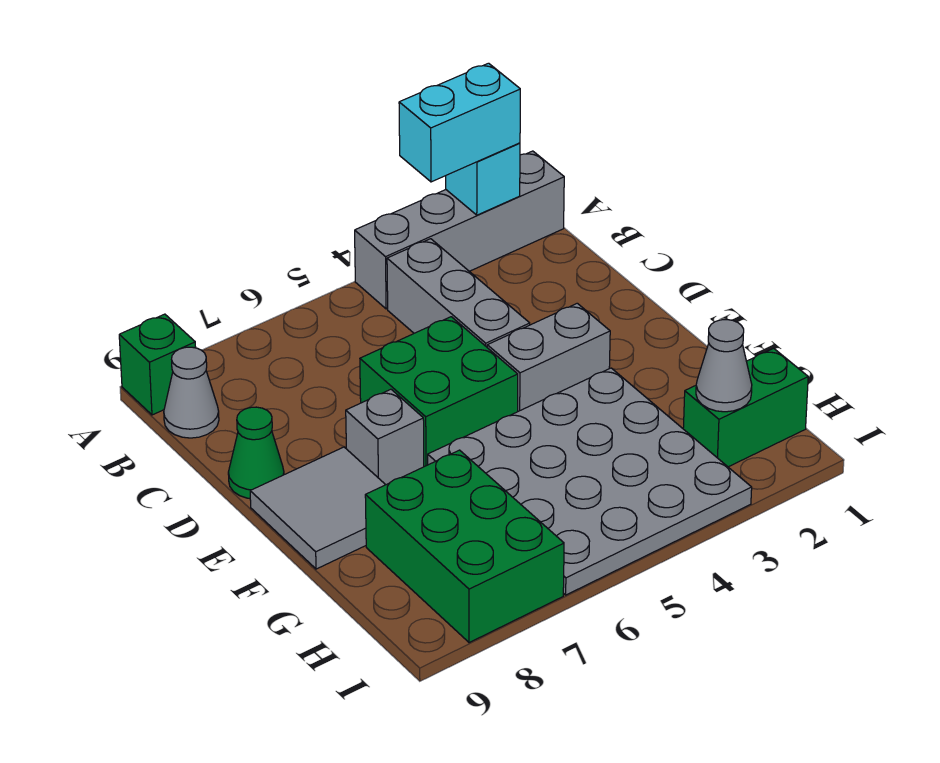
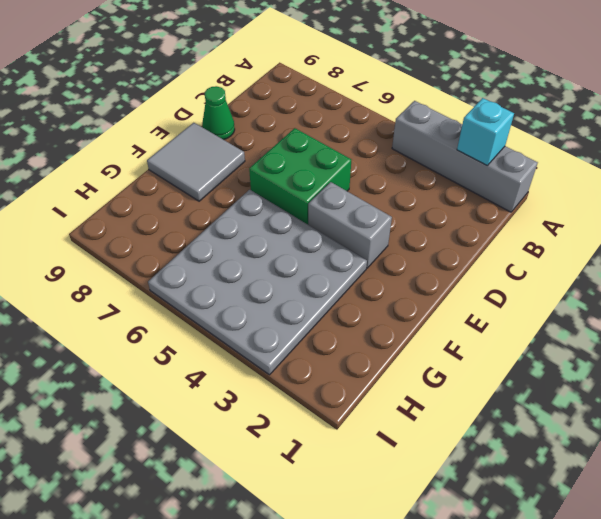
none -> green 1x1 brick [119,314,196,415]
none -> grey 1x3 brick [387,239,530,347]
none -> grey 1x1 cone [164,347,219,438]

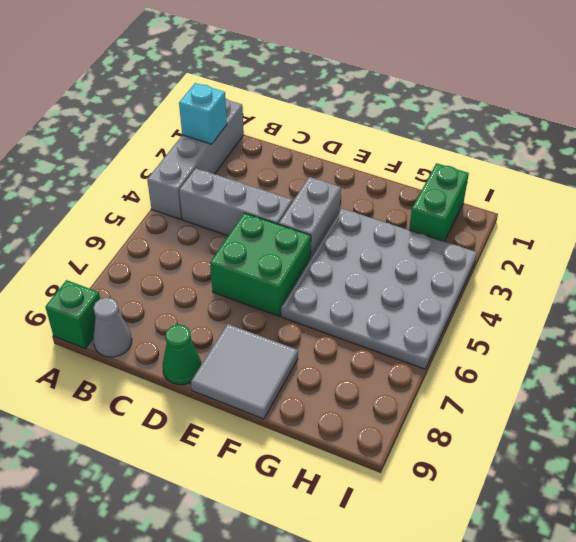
none -> grey 1x1 brick [346,389,424,485]
none -> green 2x3 brick [365,450,564,643]
none -> grey 1x1 cone [696,320,752,412]

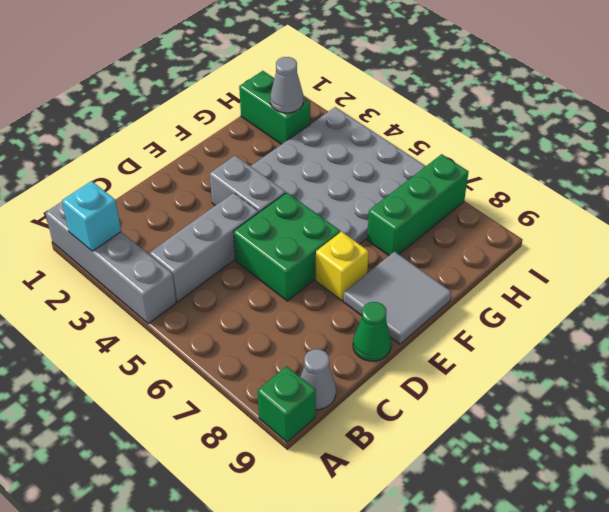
yellow 1x1 brick [316,232,369,301] -> grey 1x1 brick [346,389,424,485]
green 1x3 brick [367,154,468,256] -> green 2x3 brick [365,450,564,643]
none -> cyan 1x2 brick [399,63,520,182]

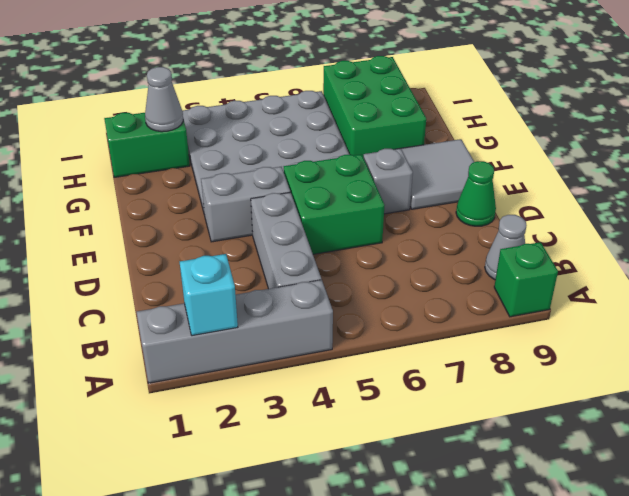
none -> cyan 1x2 brick [399,63,520,182]

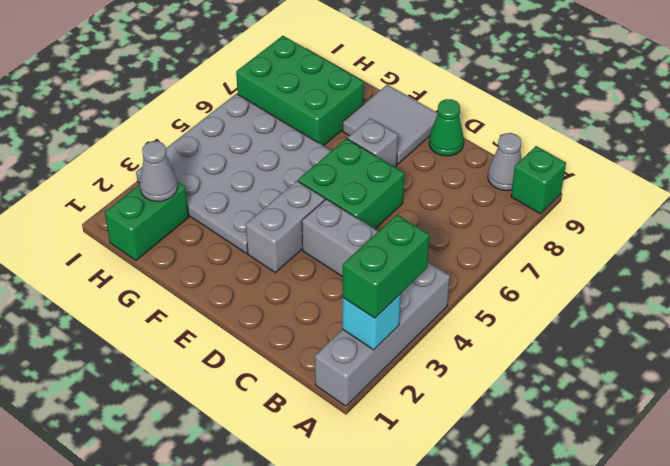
green 1x2 brick [343,215,430,318] -> cyan 1x2 brick [399,63,520,182]

